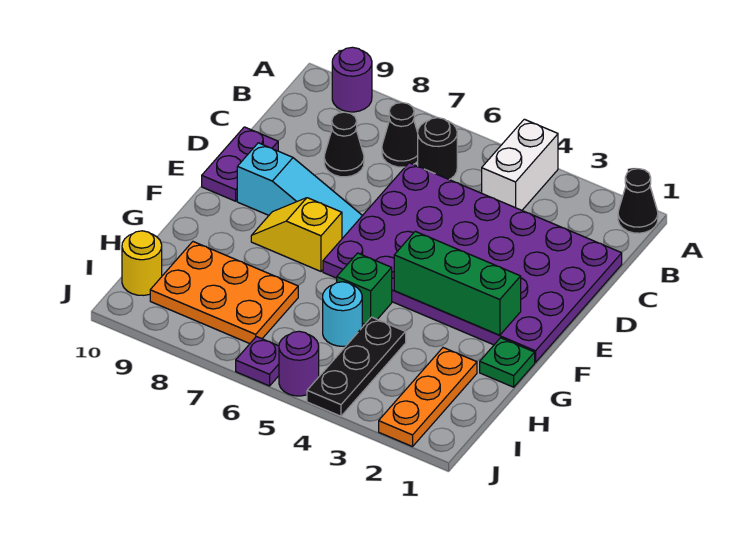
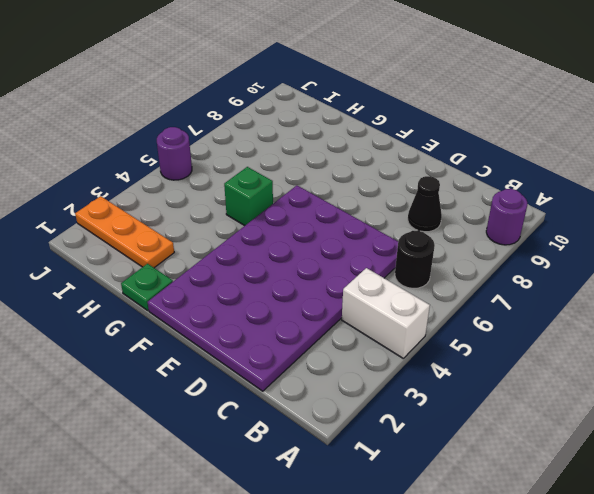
none -> black 1x1 cone [618,169,658,233]
none -> black 1x1 cone [382,103,418,167]
none -> purple 1x2 plate [202,127,278,201]

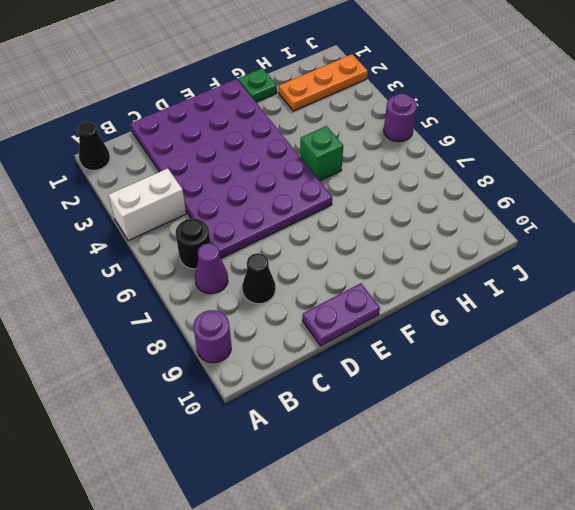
purple 1x1 cone [195,243,228,294] -> black 1x1 cone [382,103,418,167]
none -> cyan 1x3 slope [237,143,362,238]
none -> yellow 1x2 slope [251,198,342,271]
none -> black 1x3 plate [307,317,406,416]

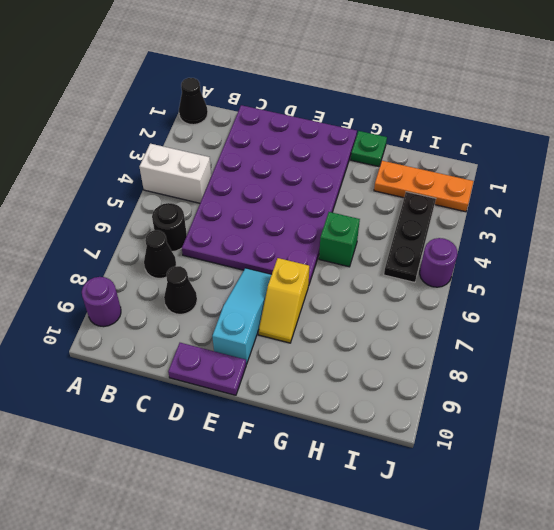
black 1x3 plate [384,192,436,282] -> black 1x3 plate turned to [307,317,406,416]
none -> cyan 1x1 round brick [323,282,362,346]
none -> orange 2x3 plate [150,242,298,344]
none -> yellow 1x1 round brick [122,231,162,295]

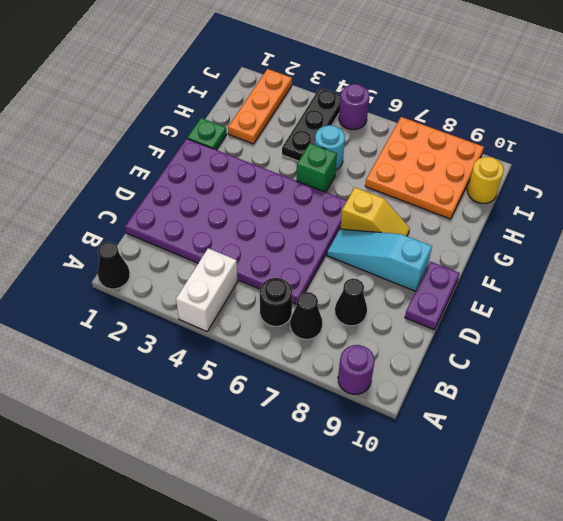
orange 3x3 plate [365,117,484,219] -> orange 2x3 plate [150,242,298,344]
none -> purple 1x1 plate [236,337,279,386]
none -> green 1x3 brick [394,231,521,335]

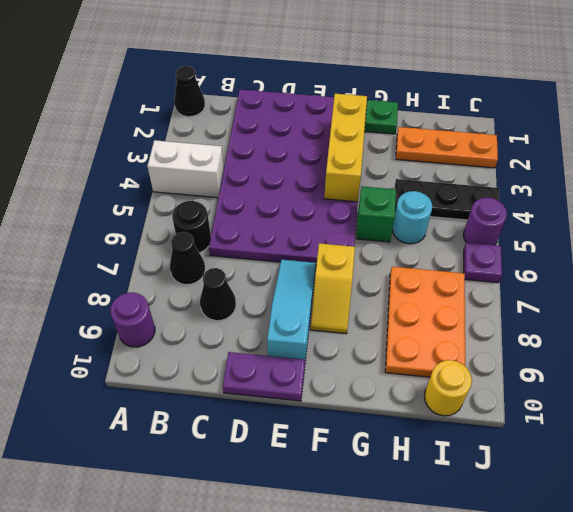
yellow 1x3 brick [324,94,367,202] -> green 1x3 brick [394,231,521,335]

